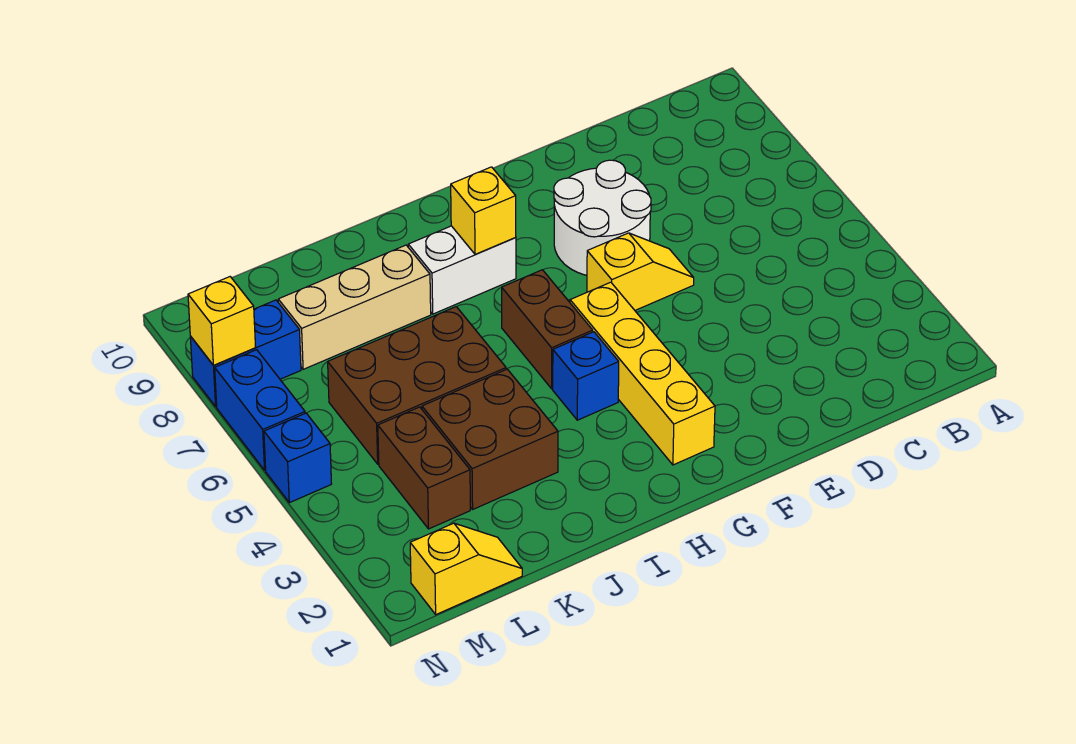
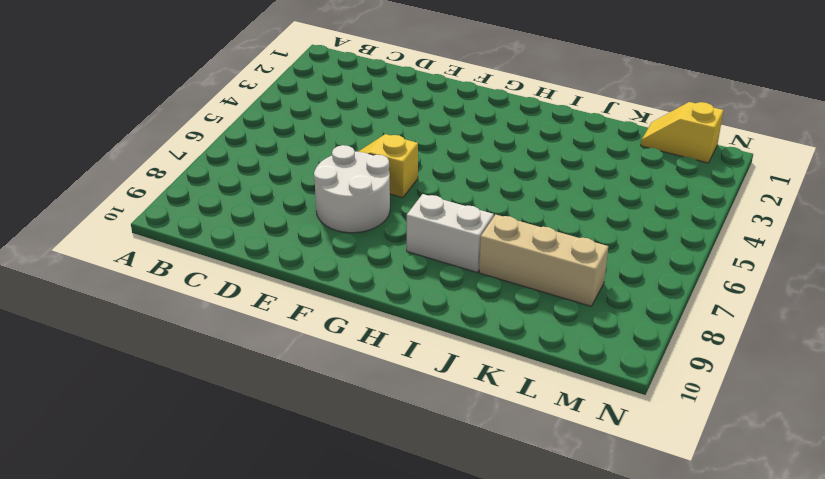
none -> yellow 1x4 brick [570,282,715,465]
none -> blue 1x1 brick [553,332,619,420]
none -> brown 1x2 brick [502,270,593,389]

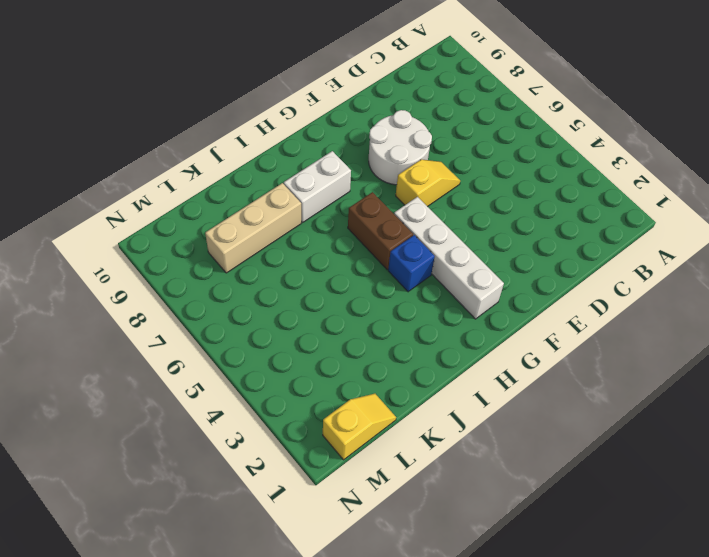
white 1x4 brick [394,197,504,319] -> yellow 1x4 brick [570,282,715,465]
none -> brown 2x2 brick [422,369,558,509]
none -> brown 2x3 brick [328,307,506,464]
none -> brown 1x2 brick [378,407,470,529]

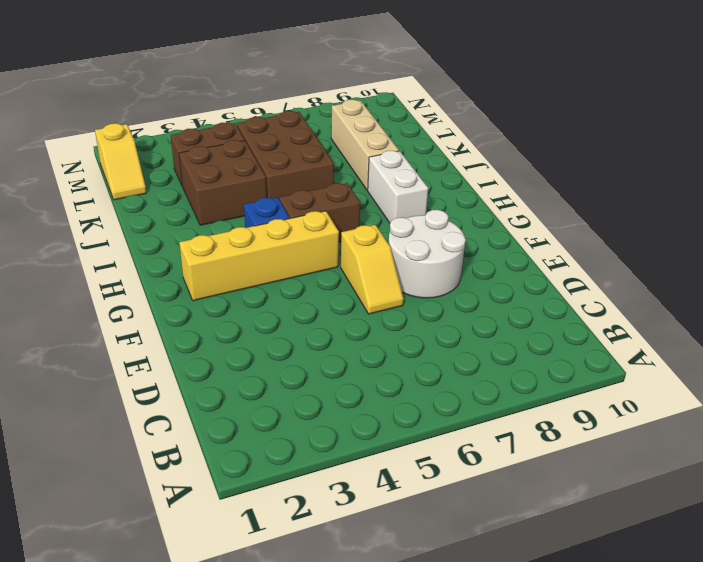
none -> blue 1x2 brick [190,300,301,407]
none -> blue 1x1 brick [264,413,331,503]
none -> blue 1x2 brick [215,350,305,470]

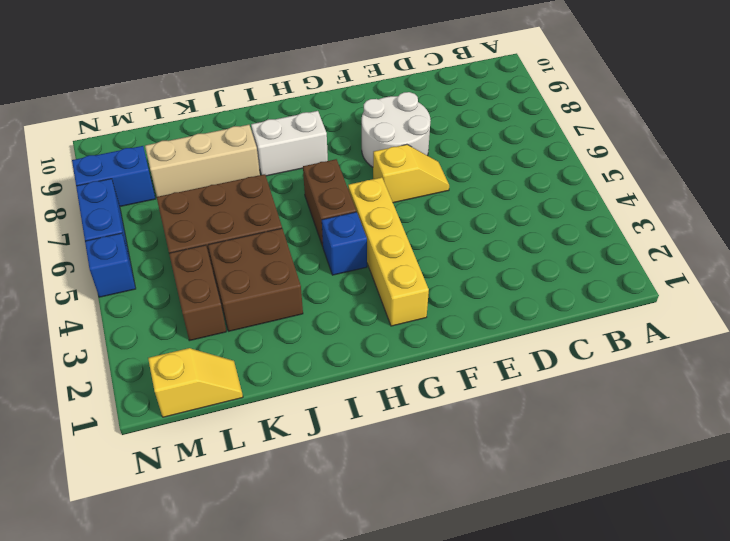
none -> yellow 1x1 brick [451,167,516,255]
none -> yellow 1x1 brick [188,277,255,365]

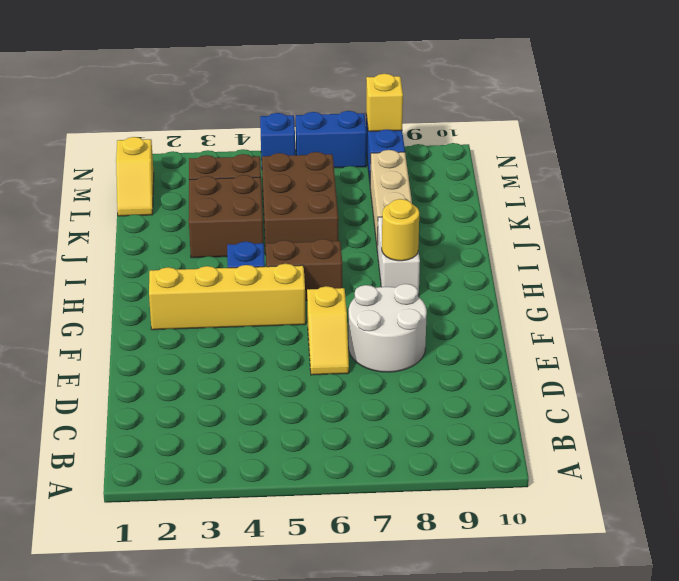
yellow 1x1 round brick [382,199,419,261] -> yellow 1x1 brick [451,167,516,255]

